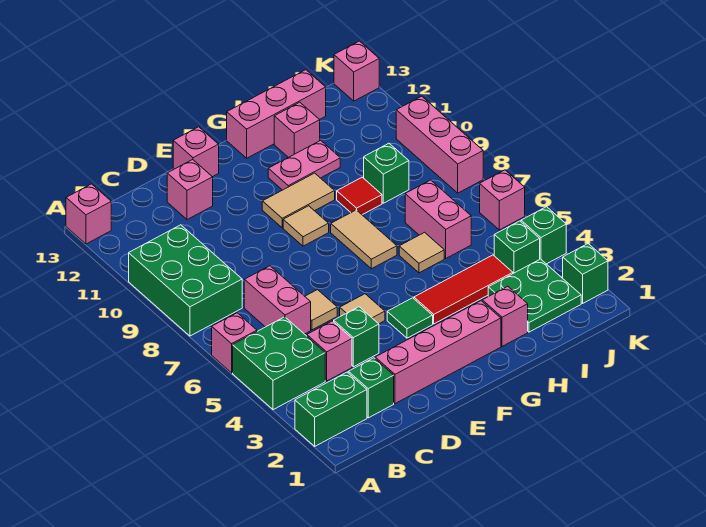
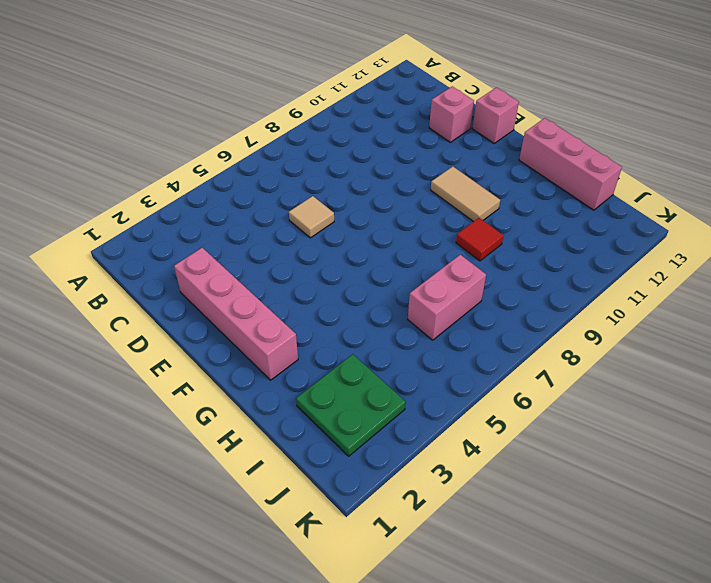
none -> green 1x2 brick [295,372,367,446]
none -> green 2x2 brick [233,317,325,410]
none -> pink 1x1 brick [212,313,257,373]
none -> green 2x3 brick [129,225,242,336]

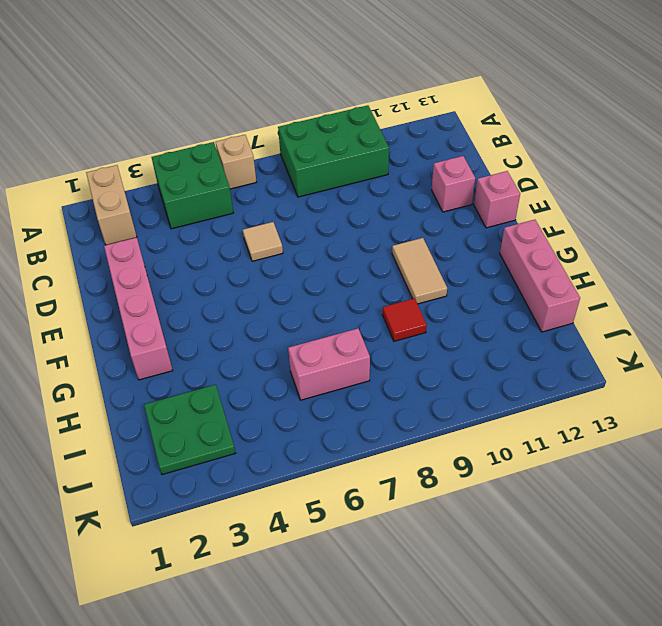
tan 1x2 brick [86,165,137,245] -> green 1x2 brick [295,372,367,446]
tan 1x1 brick [216,135,256,189] -> pink 1x1 brick [212,313,257,373]
none -> pink 1x1 brick [66,184,111,244]
none -> green 1x1 brick [348,358,394,418]
none -> pink 1x1 brick [307,321,352,381]
none -> pink 1x2 brick [244,266,311,334]

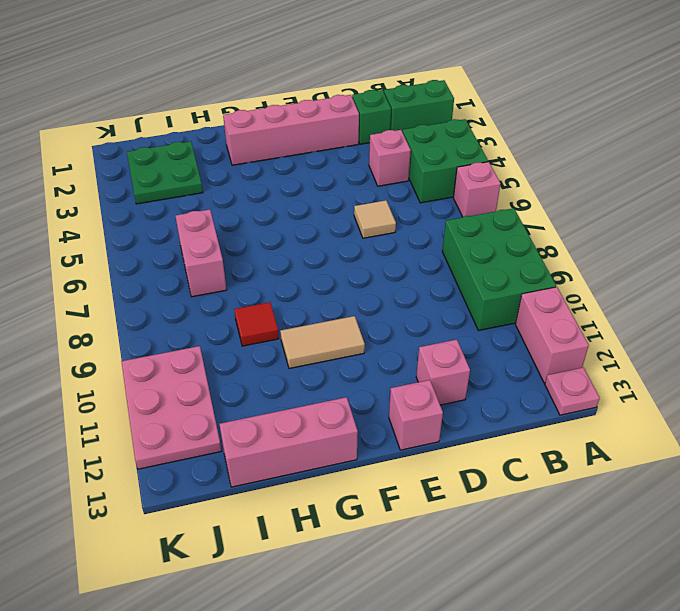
pink 1x2 brick [515,287,589,383] -> pink 1x2 brick moved to [244,266,311,334]
pink 1x1 plate [545,367,600,415] -> pink 1x1 brick [66,184,111,244]
pink 2x3 plate [121,346,221,469] -> pink 1x3 brick [396,96,483,193]
none -> green 1x1 brick [334,307,379,367]
none -> tan 1x1 tile [340,294,385,324]
none -> green 1x1 tile [387,298,433,338]
none -> tan 1x1 tile [283,206,329,246]

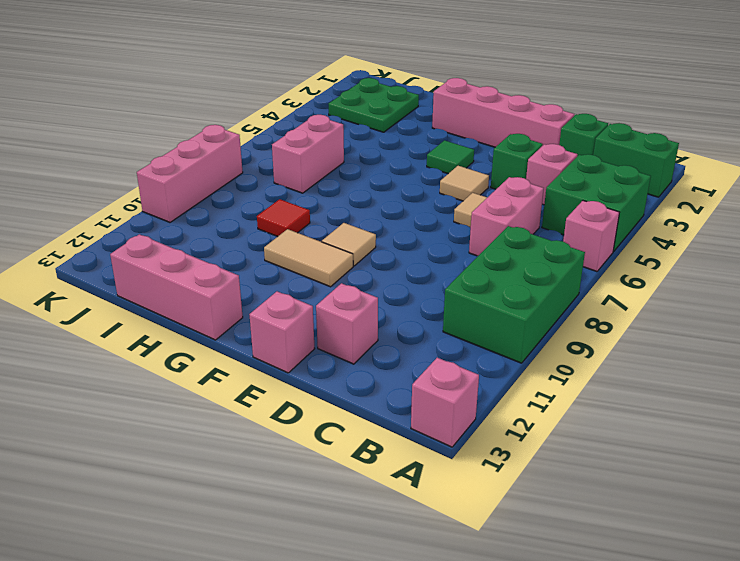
none -> red 1x3 tile [414,255,513,324]
none -> tan 1x2 tile [331,210,397,269]
none -> pink 1x2 plate [268,140,340,190]
none -> pink 1x1 brick [482,286,528,346]

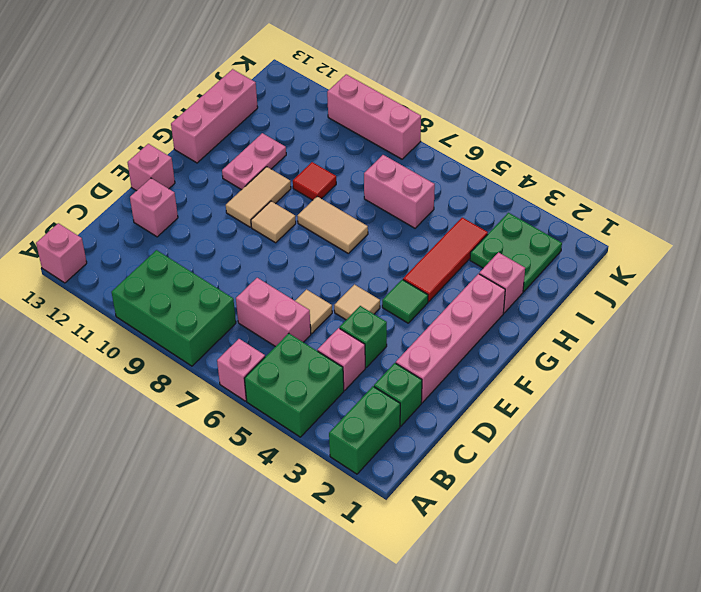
none -> tan 1x1 tile [399,232,444,273]
none -> pink 1x1 brick [274,102,320,158]
none -> green 1x1 brick [364,143,409,203]
none -> green 1x1 brick [494,221,540,273]

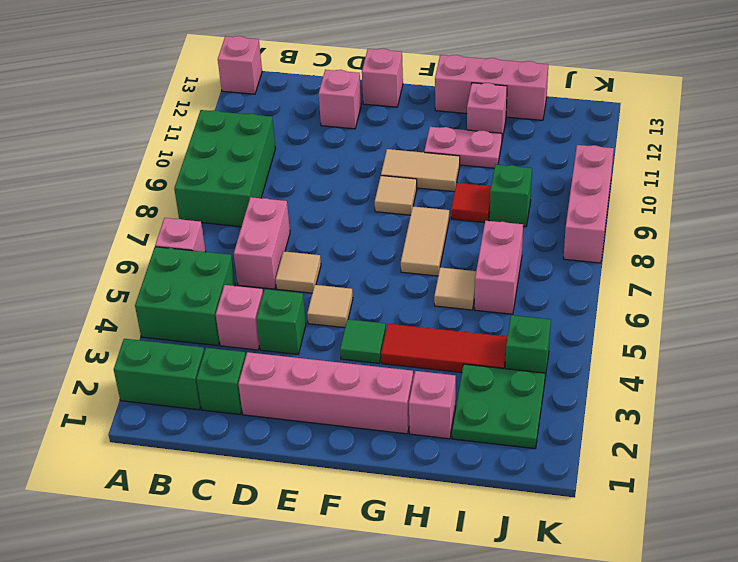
none -> green 1x1 brick [563,244,608,303]
none -> green 1x1 brick [521,207,566,264]
none -> pink 1x1 brick [480,170,525,230]
none -> pink 1x1 brick [334,41,379,101]

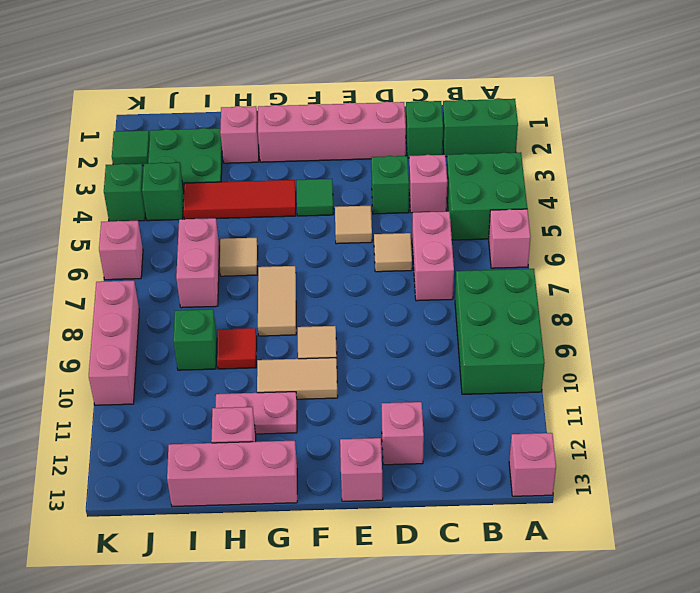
green 1x1 tile [112,130,150,166] -> green 1x1 brick [563,244,608,303]
none -> pink 1x1 brick [334,41,379,101]

